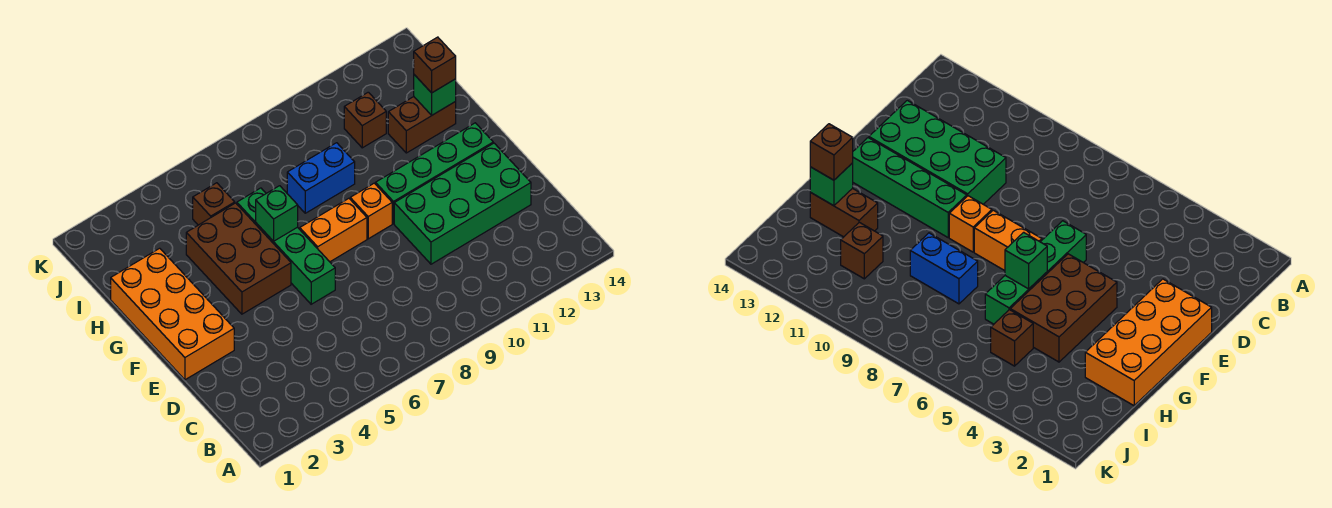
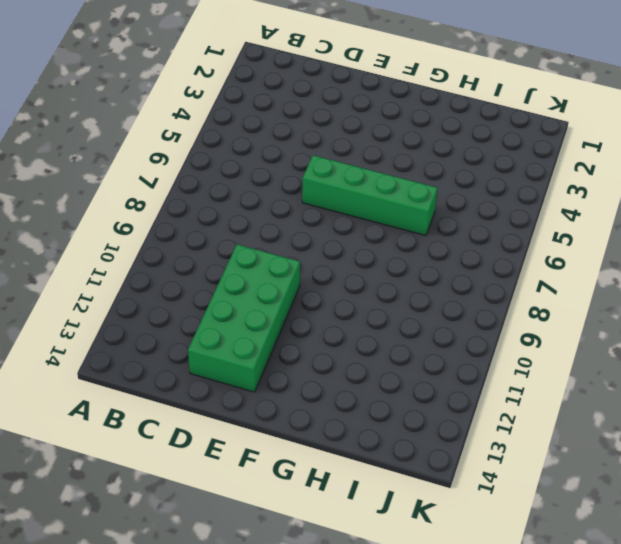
none -> orange 2x4 brick [111,248,234,380]
none -> brown 2x3 brick [186,203,291,314]
none -> orange 1x2 brick [300,198,367,262]

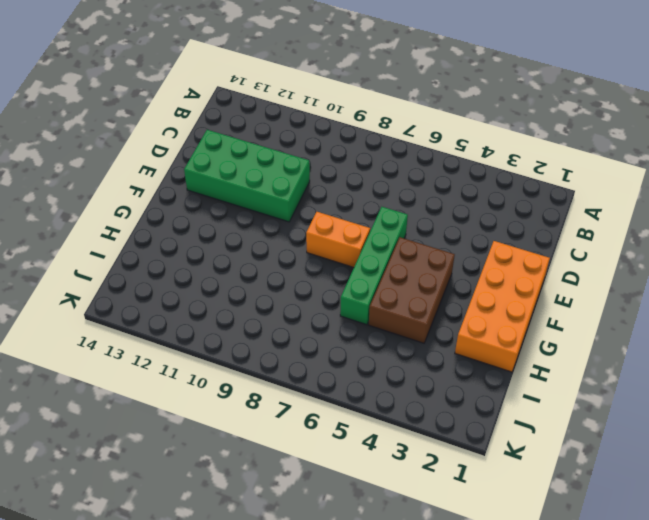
none -> orange 1x1 brick [350,183,392,239]
none -> green 1x4 brick [376,123,493,224]
none -> blue 1x2 brick [287,143,355,213]

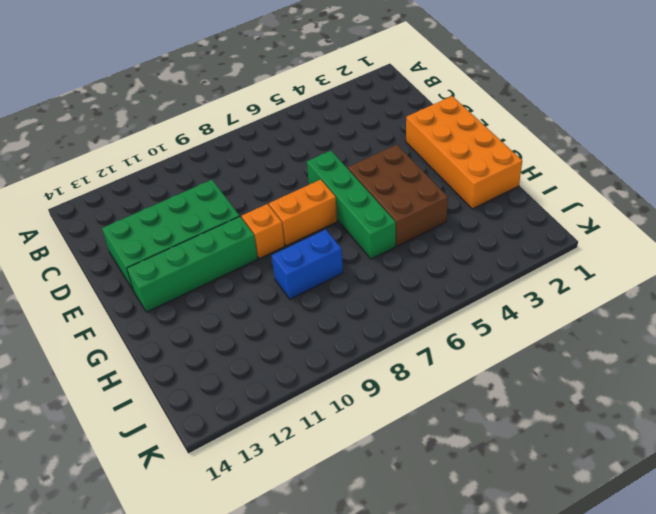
none -> brown 1x2 brick [388,97,456,153]
none -> brown 1x1 brick [193,183,235,225]
none -> brown 1x1 brick [344,92,386,148]

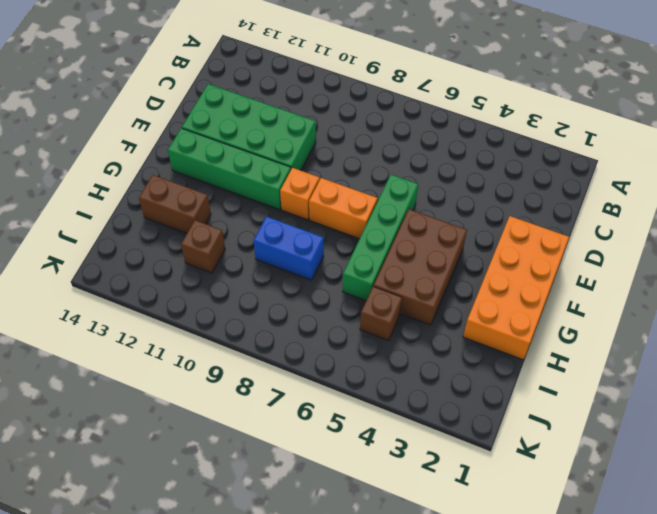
none -> green 1x1 brick [256,186,298,241]
none -> green 1x1 brick [414,75,456,115]
none -> brown 1x1 brick [414,37,456,93]

